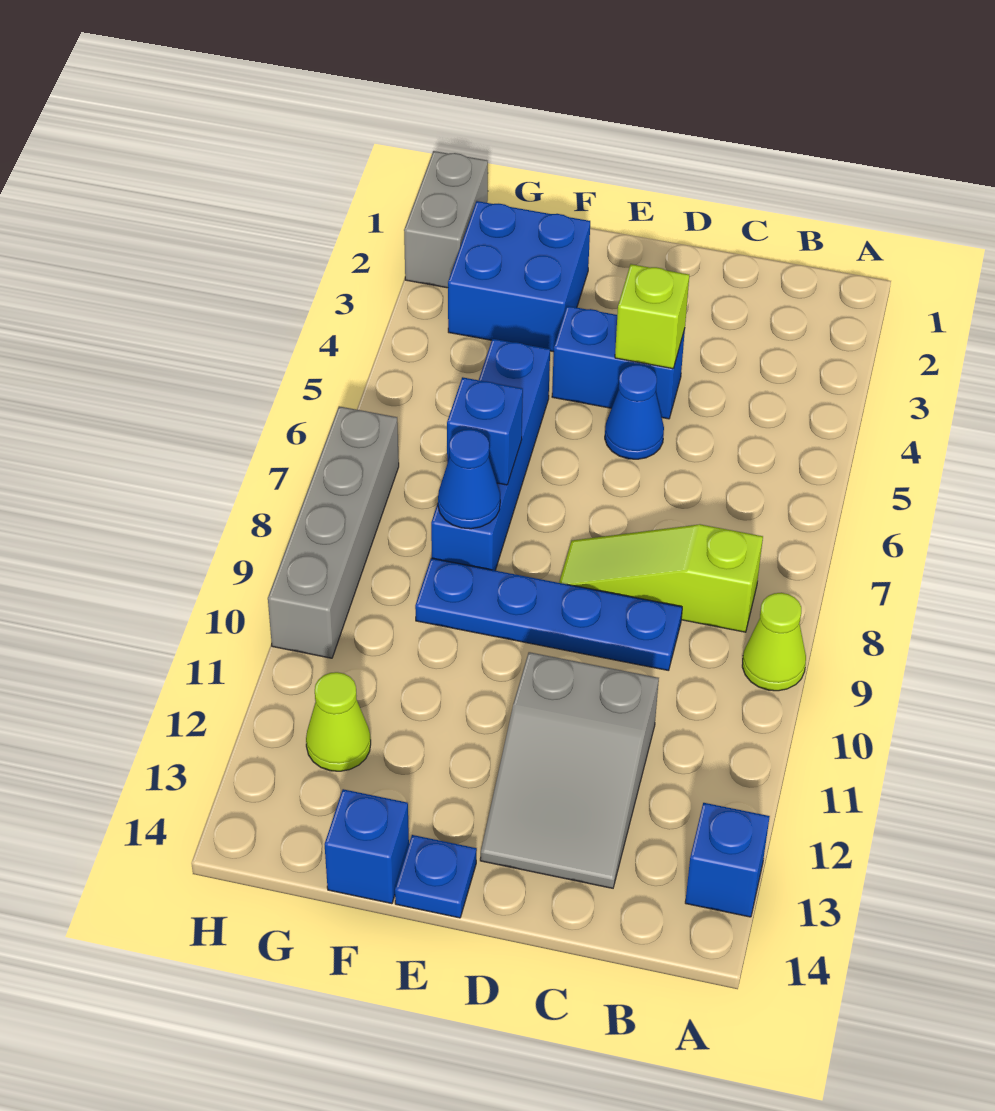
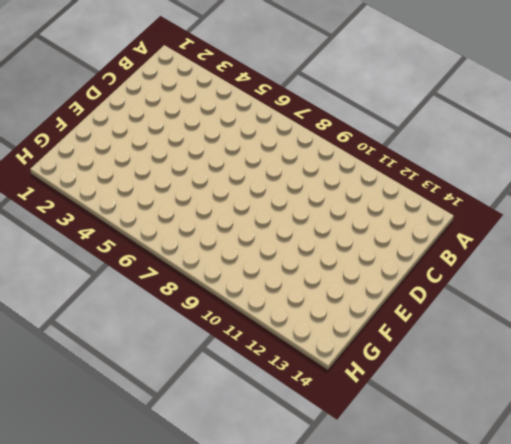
none -> lime 1x1 cone [742,593,806,691]
none -> blue 1x1 brick [685,803,770,917]
none -> lime 1x3 slope [559,524,763,632]

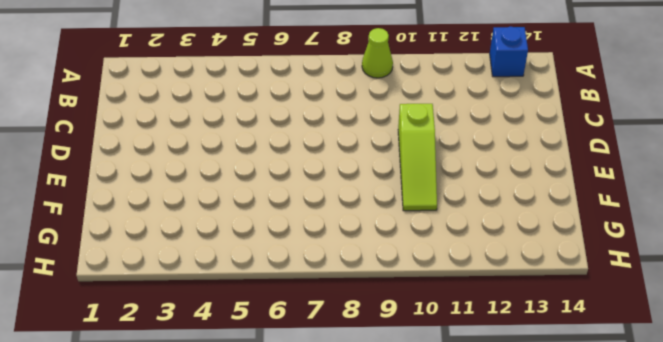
lime 1x3 slope [398,104,437,211] -> lime 1x3 slope moved to [559,524,763,632]
none -> blue 1x4 plate [415,558,682,671]
none -> grey 2x3 slope [480,652,659,888]
none -> blue 1x2 brick [552,306,685,419]

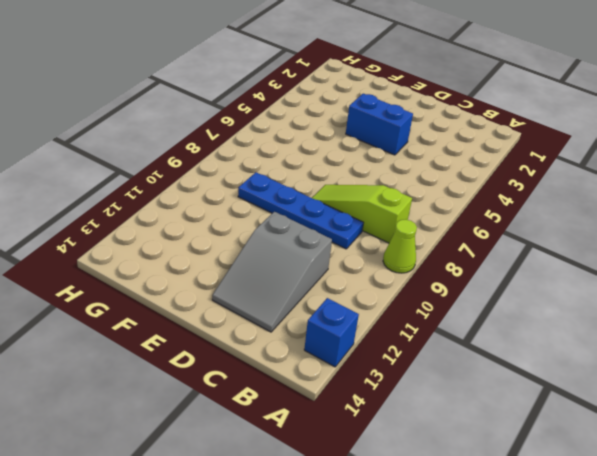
none -> blue 1x1 cone [605,365,664,459]
none -> blue 1x1 plate [395,835,477,918]
none -> blue 2x2 brick [448,201,590,352]

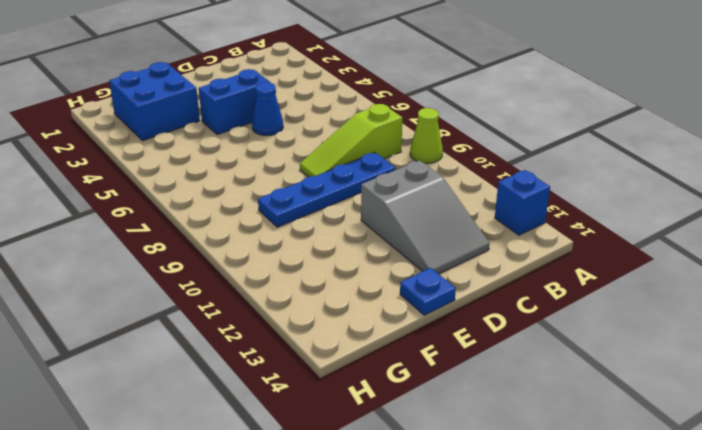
none -> blue 1x4 brick [431,339,550,570]
none -> blue 1x1 brick [325,789,409,904]
none -> lime 1x1 cone [306,672,371,771]

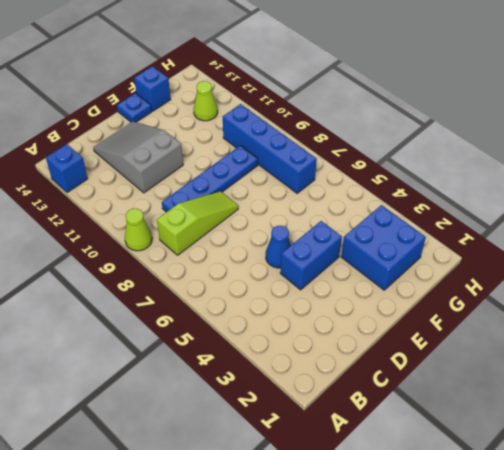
blue 1x4 brick [223,104,317,193] -> blue 1x4 brick moved to [431,339,550,570]
none -> grey 1x2 brick [404,151,488,288]
none -> grey 1x4 brick [268,406,399,658]
none -> lime 1x1 brick [615,264,689,369]

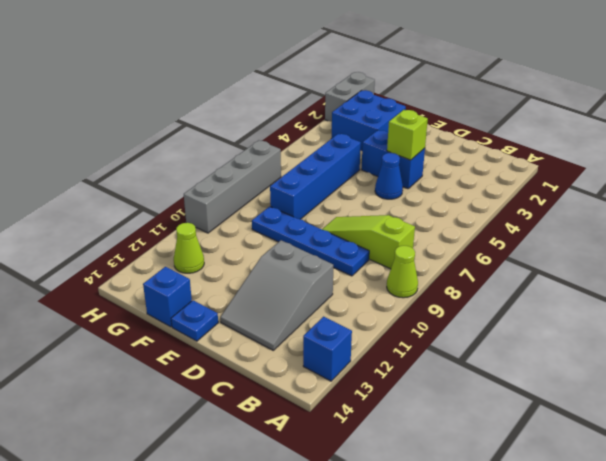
none -> blue 1x1 brick [447,377,523,485]
none -> blue 1x1 cone [438,429,500,529]

